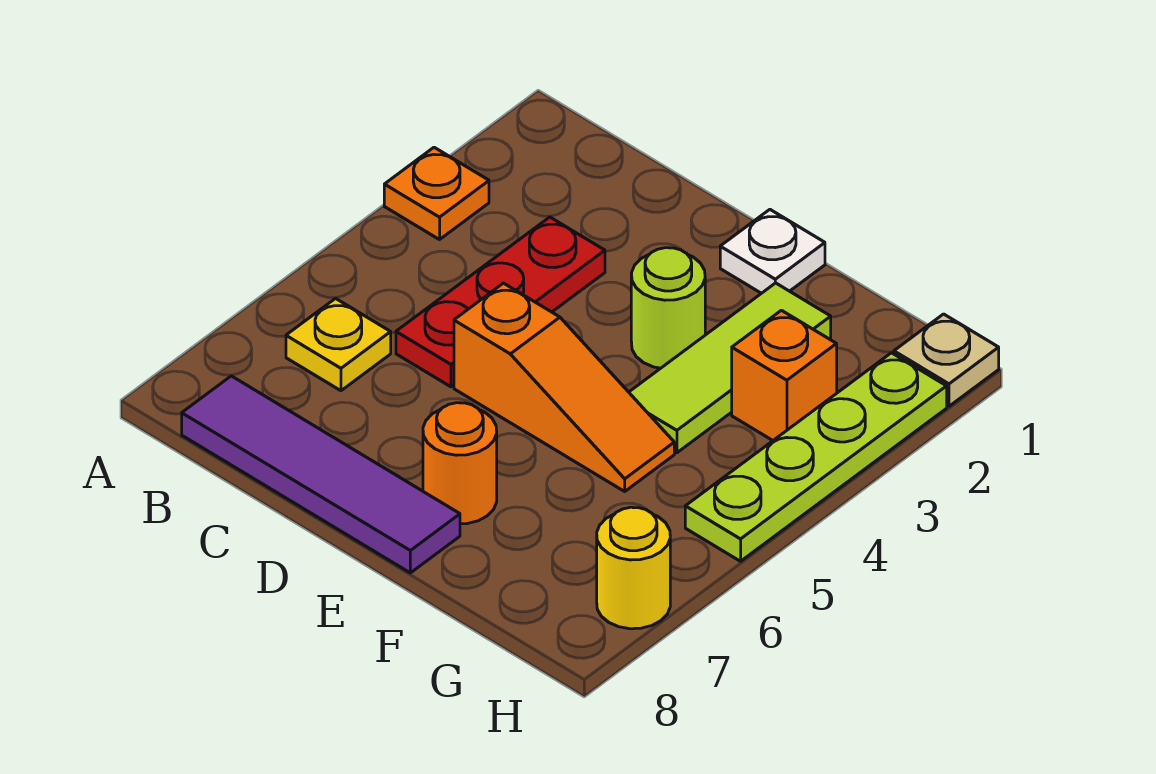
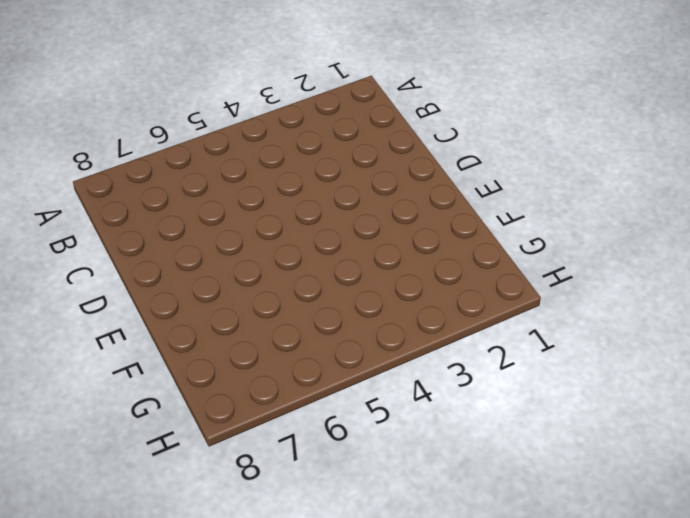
none -> orange 1x1 plate [384,147,489,240]
none -> yellow 1x1 plate [286,299,391,391]
none -> purple 1x4 tile [182,376,460,573]

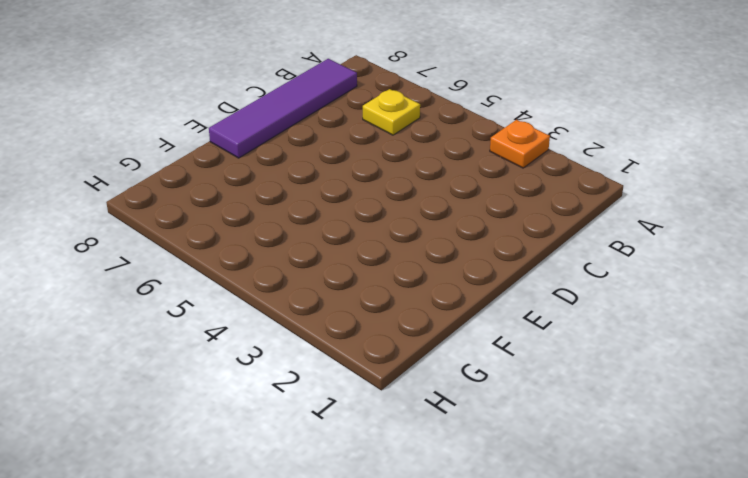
none -> red 1x3 plate [396,217,605,387]
none -> orange 1x3 slope [454,283,674,491]
none -> white 1x1 plate [720,210,825,293]

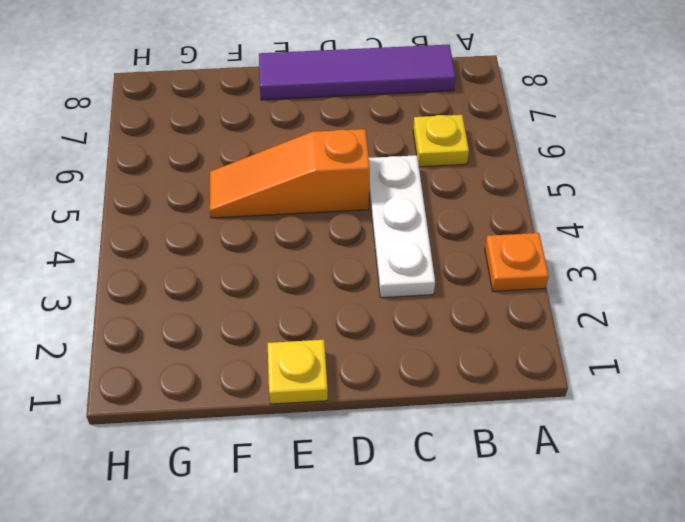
white 1x3 plate [369,155,435,298] -> red 1x3 plate [396,217,605,387]
yellow 1x1 plate [268,340,328,404] -> white 1x1 plate [720,210,825,293]
none -> lime 1x1 round brick [631,248,705,368]
none -> orange 1x1 round brick [423,403,497,524]
none -> lime 1x3 tile [629,283,831,453]

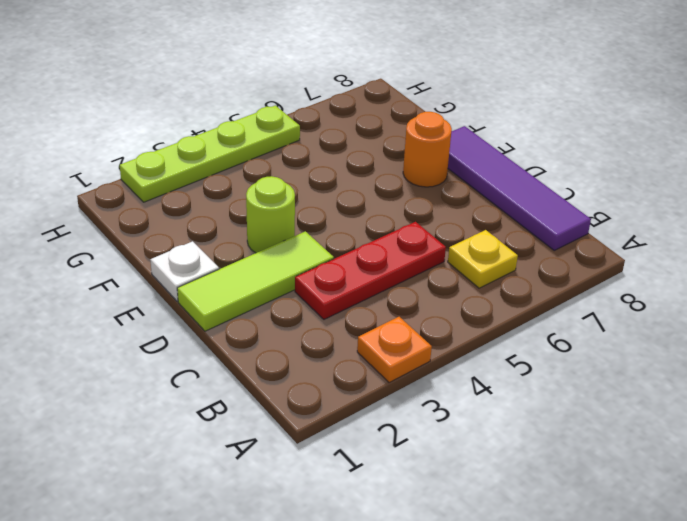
lime 1x3 tile [177,231,334,331] -> lime 1x3 tile moved to [629,283,831,453]
none -> orange 1x3 slope [454,283,674,491]
none -> orange 1x1 brick [732,310,837,440]
none -> tan 1x1 plate [894,314,999,406]

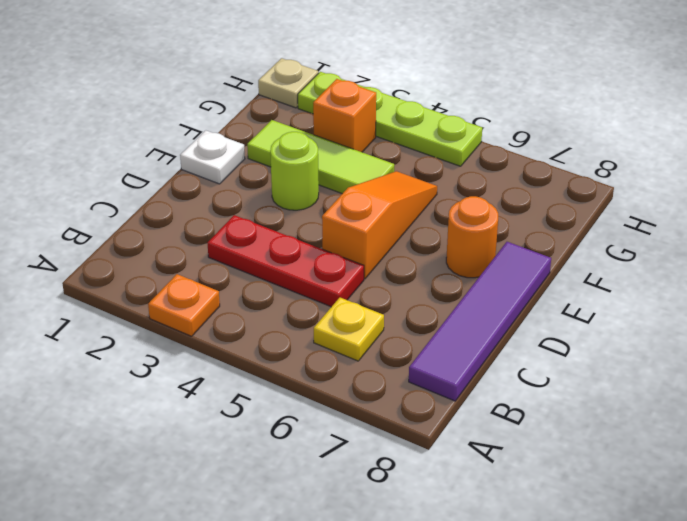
none -> yellow 1x1 round brick [597,507,670,629]

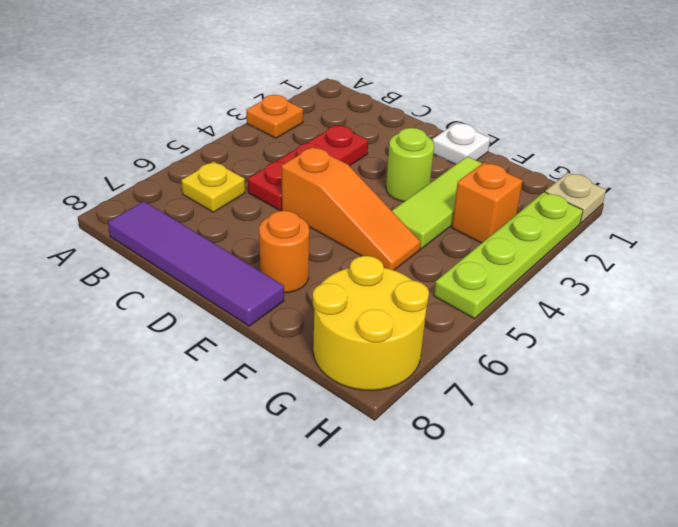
yellow 2x2 round brick [313,256,429,390] -> yellow 1x1 round brick [597,507,670,629]

